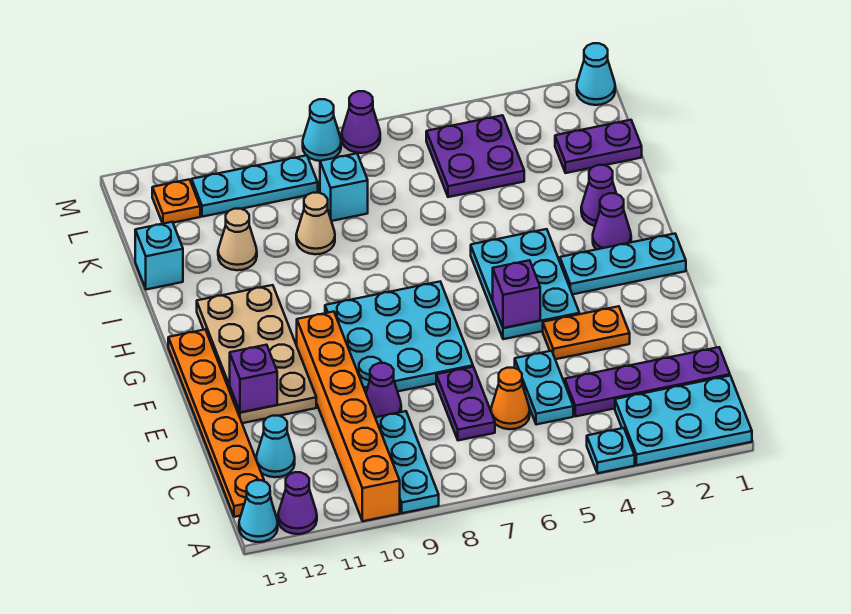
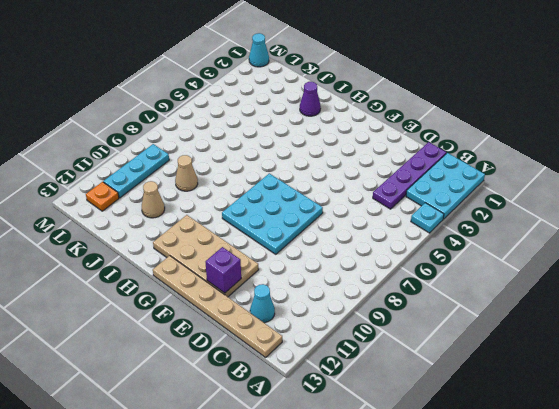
tan 1x6 plate [153,256,282,357] -> orange 1x6 plate [168,330,271,517]
none -> cyan 1x3 plate [375,411,439,513]
none -> orange 1x6 brick [297,312,400,521]
none -> purple 1x1 cone [278,472,317,534]
none -> cyan 1x1 cone [239,480,278,542]

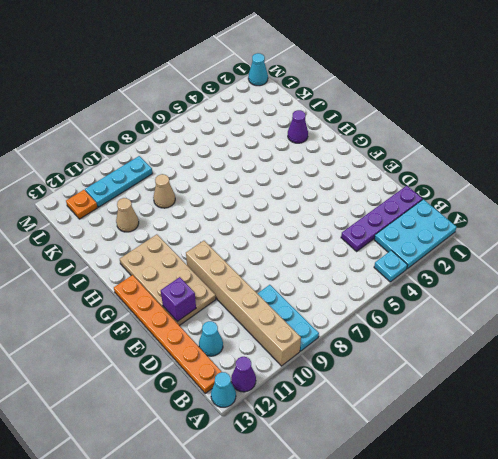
tan 1x6 brick [186,241,301,366] -> orange 1x6 brick [297,312,400,521]
none -> cyan 1x2 plate [515,351,573,425]
none -> orange 1x1 cone [491,368,530,429]
none -> purple 1x2 plate [436,367,495,440]
none -> purple 1x1 cone [366,363,401,417]

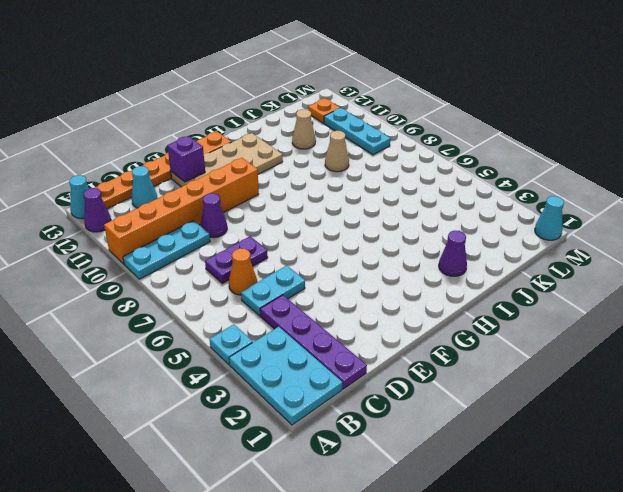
none -> orange 1x2 plate [543,306,630,359]
none -> cyan 3x3 plate [325,282,473,392]
none -> cyan 2x3 plate [471,229,579,339]
none -> cyan 1x3 plate [560,234,686,294]

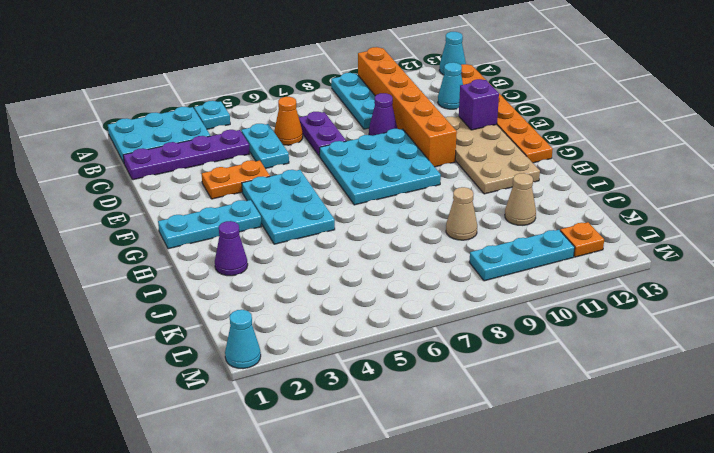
none -> purple 1x1 cone [278,472,317,534]
none -> purple 1x1 cone [593,193,631,250]
none -> cyan 1x1 brick [135,222,183,289]
none -> purple 1x2 plate [555,120,642,173]

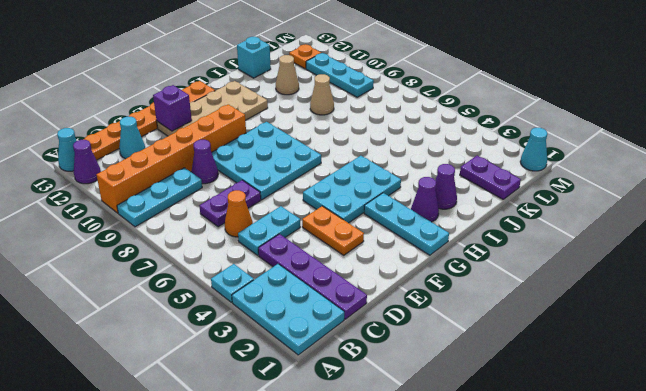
none -> purple 2x2 plate [426,115,524,197]
none -> cyan 1x1 brick [320,153,368,221]
none -> purple 1x1 cone [342,91,380,153]
none -> cyan 1x1 cone [303,99,341,161]

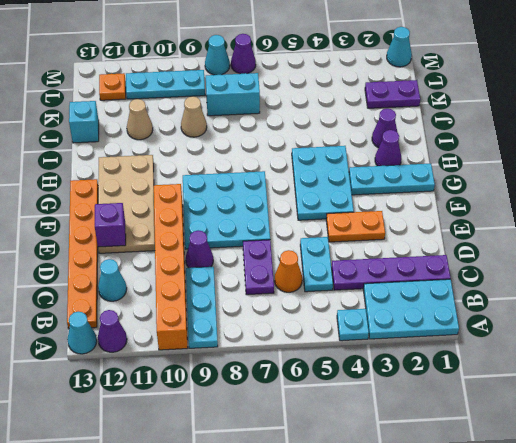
cyan 1x2 brick [206,73,260,116] -> cyan 1x1 brick [320,153,368,221]
none -> purple 2x2 plate [426,115,524,197]
none -> purple 1x1 brick [493,260,540,328]

